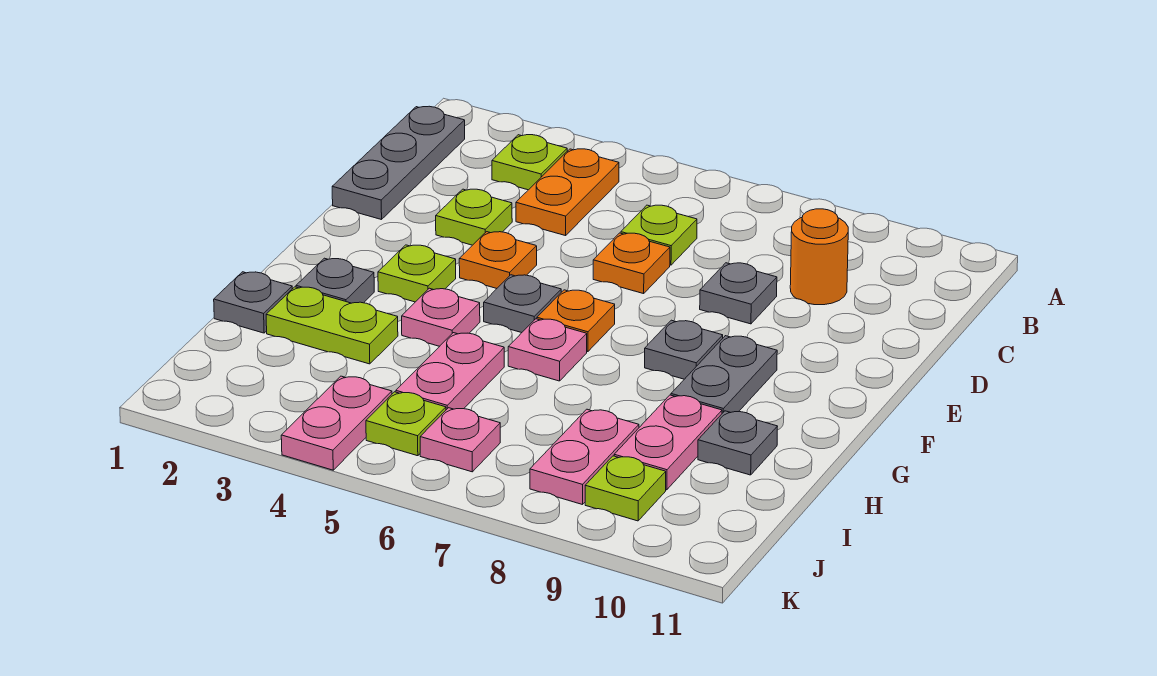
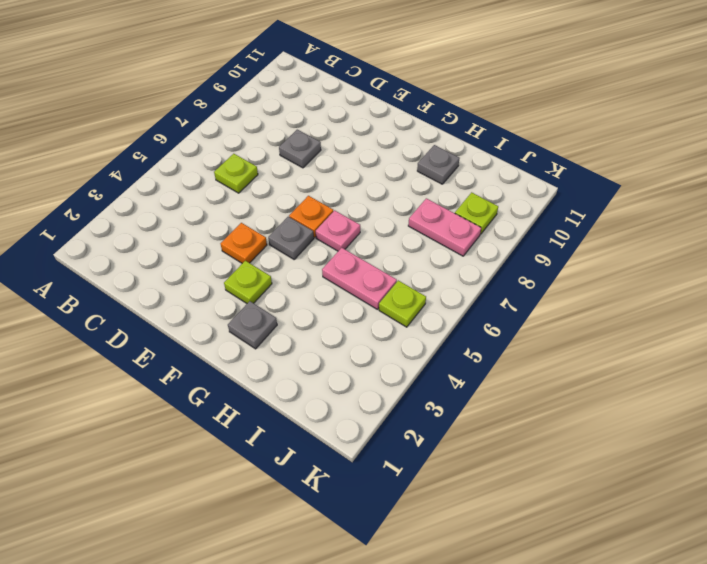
none -> grey 1x3 plate [332,106,465,220]
none -> lime 1x1 plate [492,135,567,190]
none -> orange 1x2 plate [516,149,619,236]

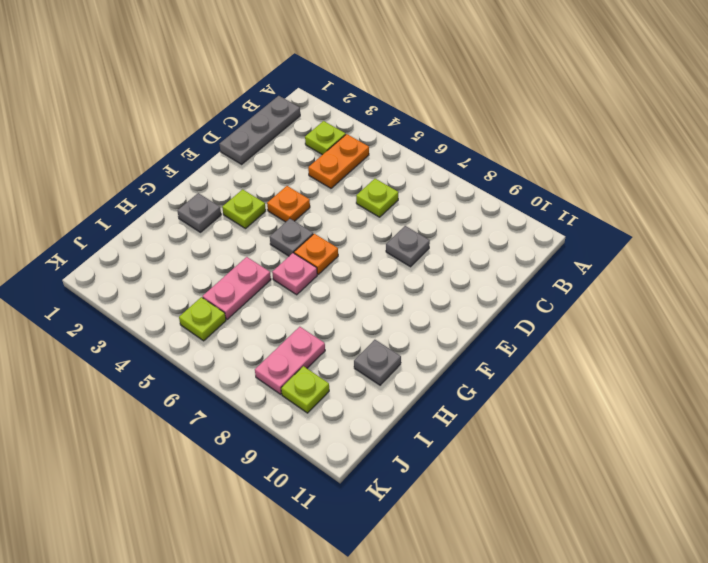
none -> orange 1x1 round brick [790,209,848,305]
none -> lime 1x1 plate [436,189,512,245]
none -> orange 1x1 plate [593,233,670,294]

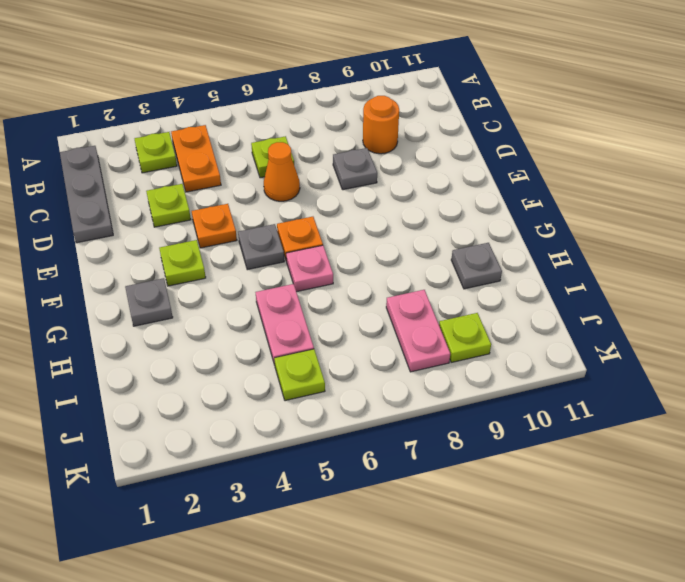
orange 1x1 cone [264,142,300,201] -> orange 1x1 plate [593,233,670,294]
none -> grey 1x1 plate [645,320,723,379]
none -> grey 1x2 plate [671,336,777,413]
none -> pink 1x1 plate [402,288,480,346]

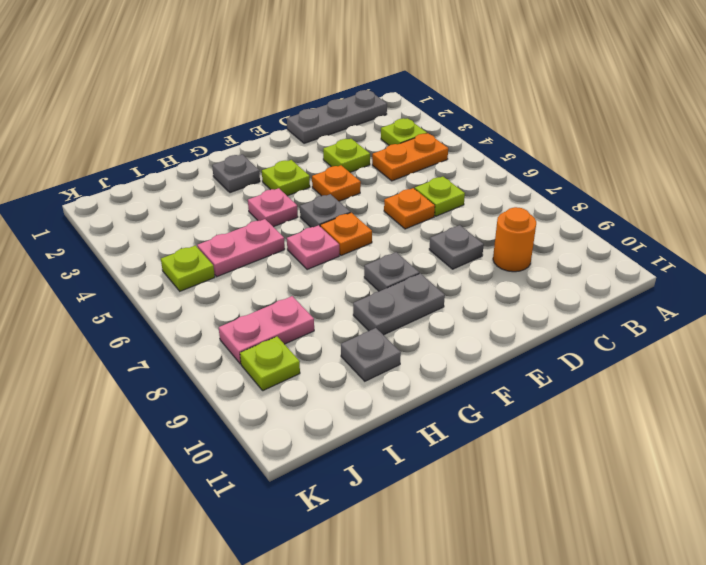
none -> grey 1x1 plate [214,272,292,333]
none -> lime 1x2 plate [266,287,398,364]
none -> pink 1x2 plate [614,395,722,490]

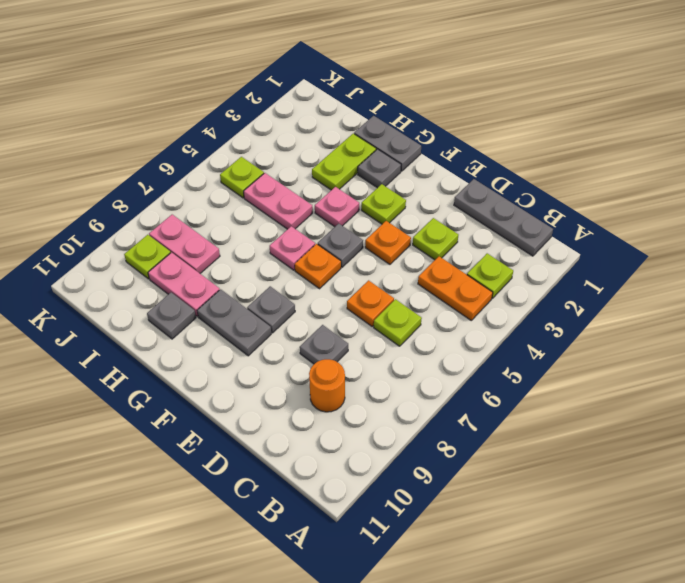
grey 1x2 plate [354,116,421,171] -> grey 1x1 plate [214,272,292,333]
none -> pink 1x2 plate [281,376,392,470]
none -> pink 1x1 plate [420,408,500,472]

